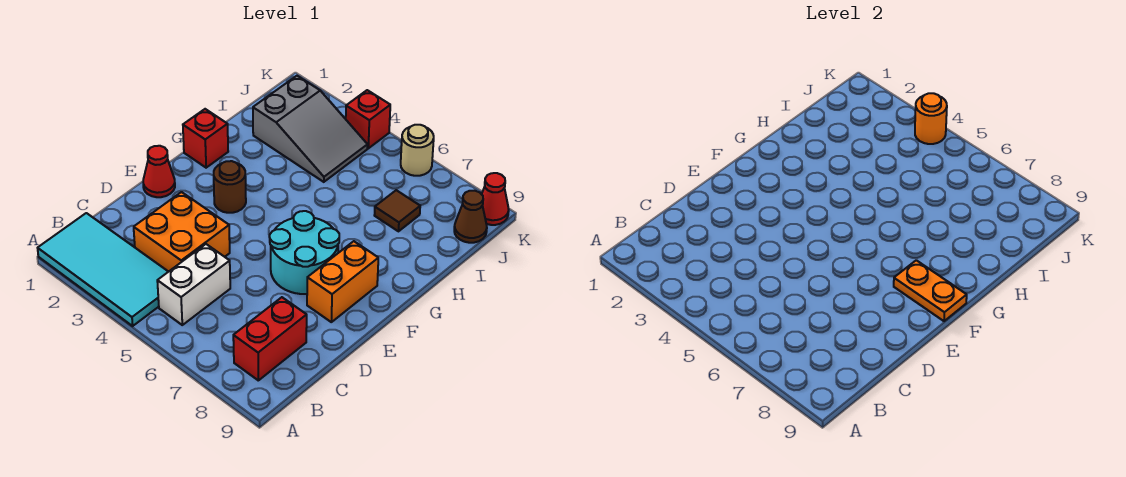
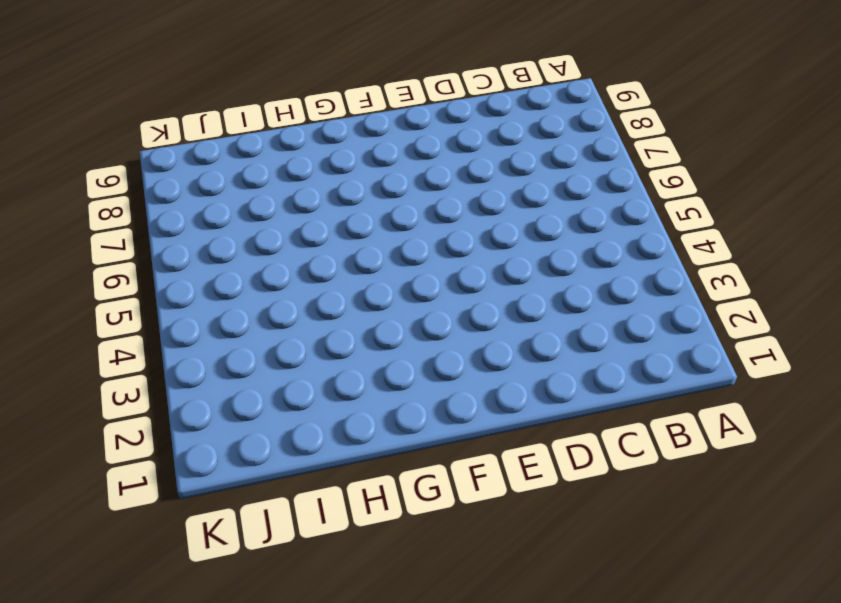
none -> cyan 2x4 tile [38,213,168,326]
none -> white 1x2 brick [157,244,230,325]
none -> red 1x2 brick [233,297,307,380]

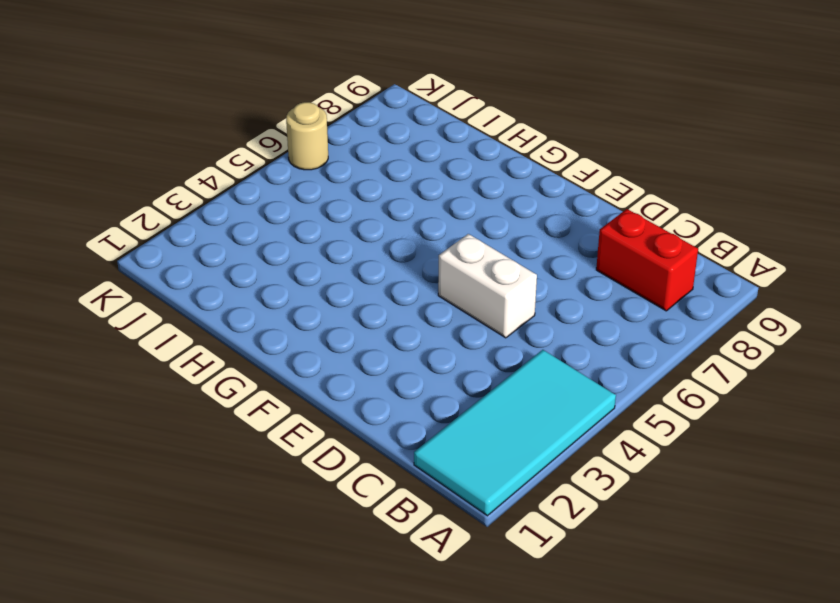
white 1x2 brick [438,234,537,338] -> white 1x2 brick moved to [157,244,230,325]
none -> orange 2x2 brick [134,192,230,272]
none -> red 1x1 cone [143,146,175,197]
none -> cyan 2x2 round brick [270,211,339,294]

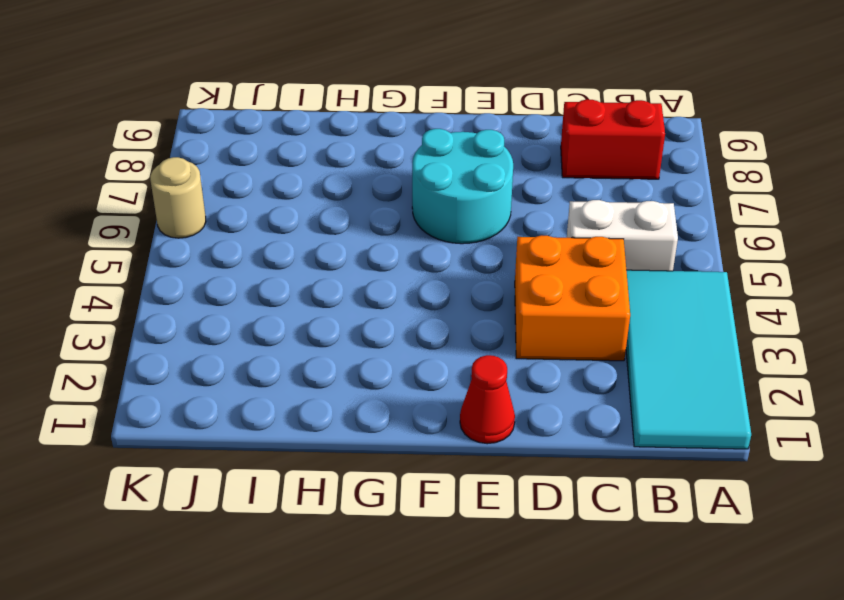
none -> orange 1x2 brick [307,241,378,322]
none -> brown 1x1 round brick [214,161,246,213]
none -> red 1x1 brick [183,109,228,168]

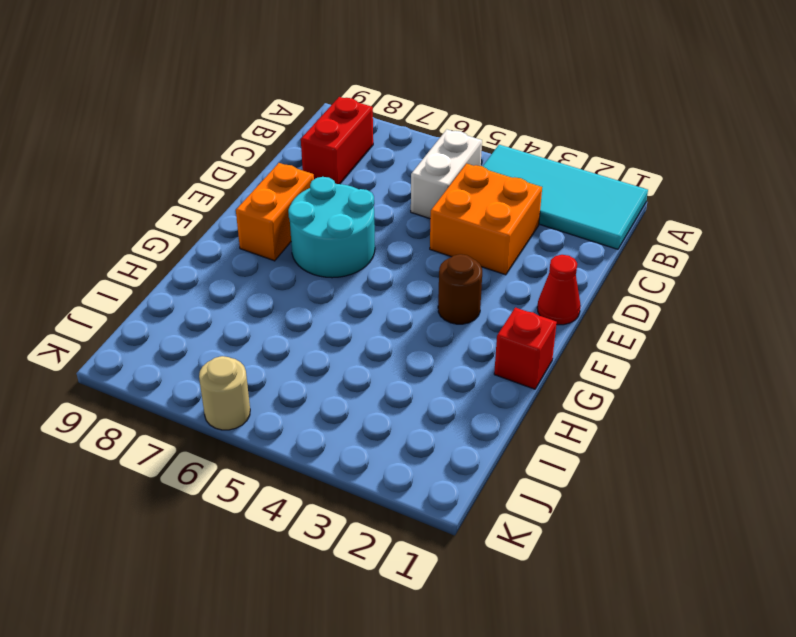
none -> grey 2x3 slope [253,76,367,182]
none -> brown 1x1 tile [374,190,420,231]
none -> brown 1x1 cone [454,191,487,243]

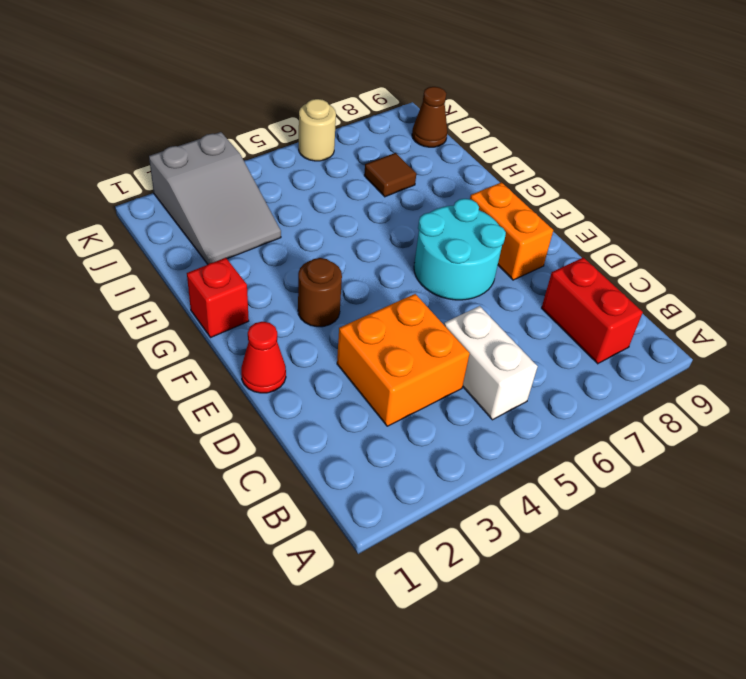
grey 2x3 slope [149,132,281,264] -> grey 2x3 slope turned to [253,76,367,182]
none -> cyan 2x4 tile [38,213,168,326]
none -> red 1x1 brick [346,90,390,148]
none -> red 1x1 cone [482,173,509,225]

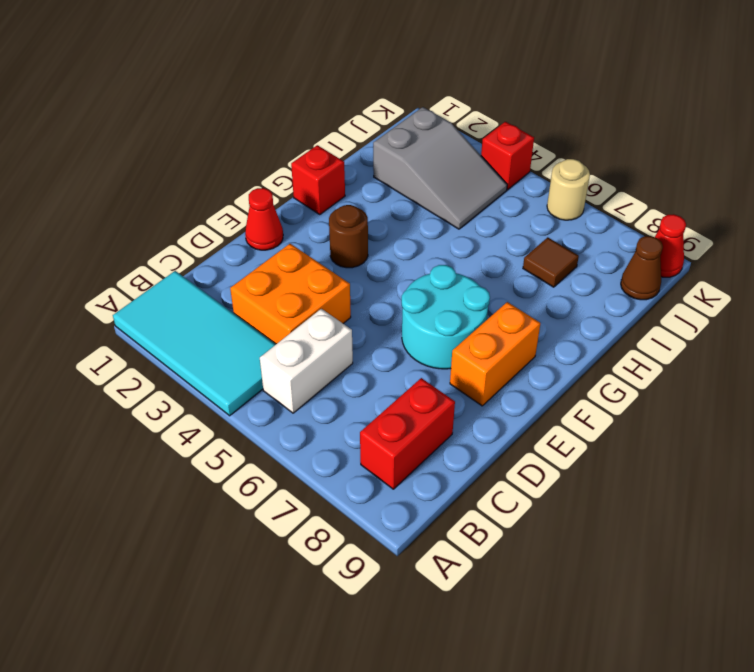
none -> orange 1x2 plate [894,260,967,321]
none -> orange 1x1 round brick [915,93,947,144]

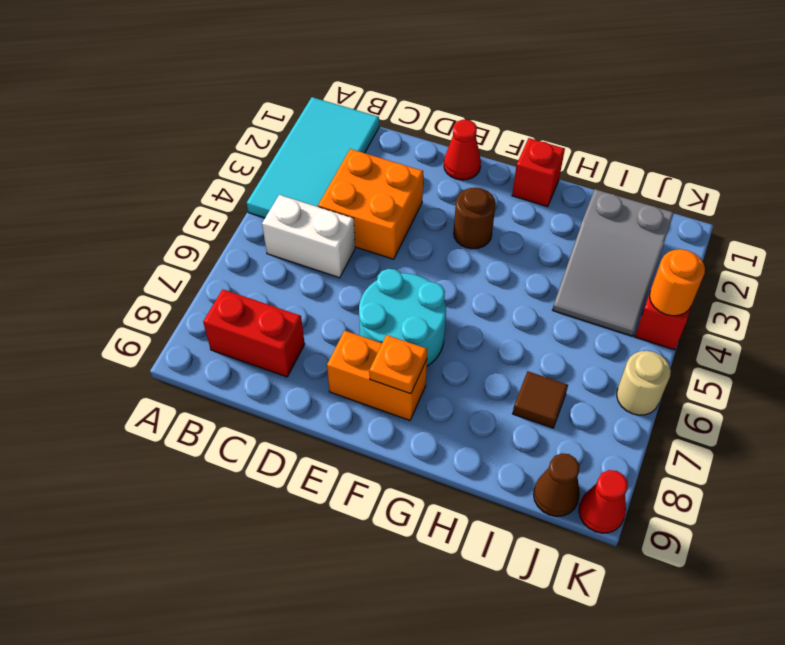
orange 1x1 plate [369,335,427,394] -> orange 1x2 plate [894,260,967,321]

